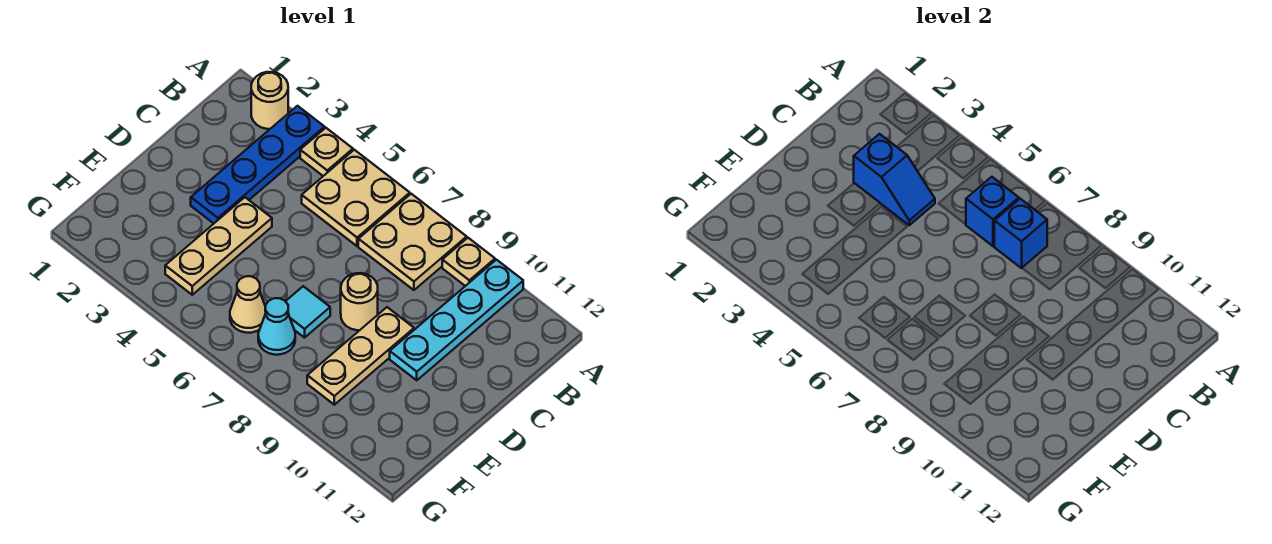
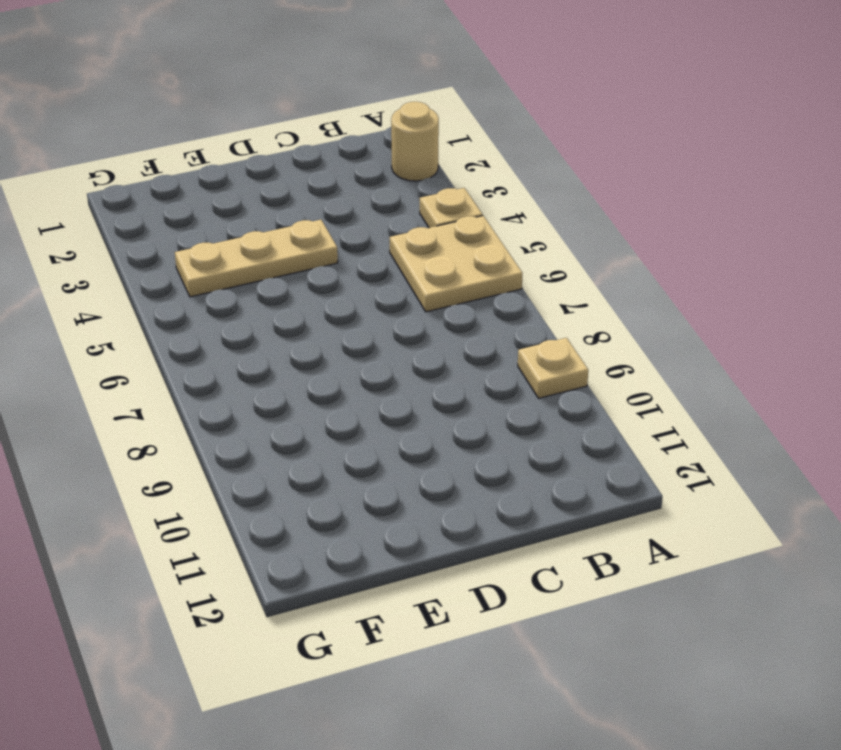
none -> blue 1x4 plate [191,106,325,223]
none -> tan 2x2 plate [358,194,467,290]
none -> cyan 1x4 plate [390,260,523,380]

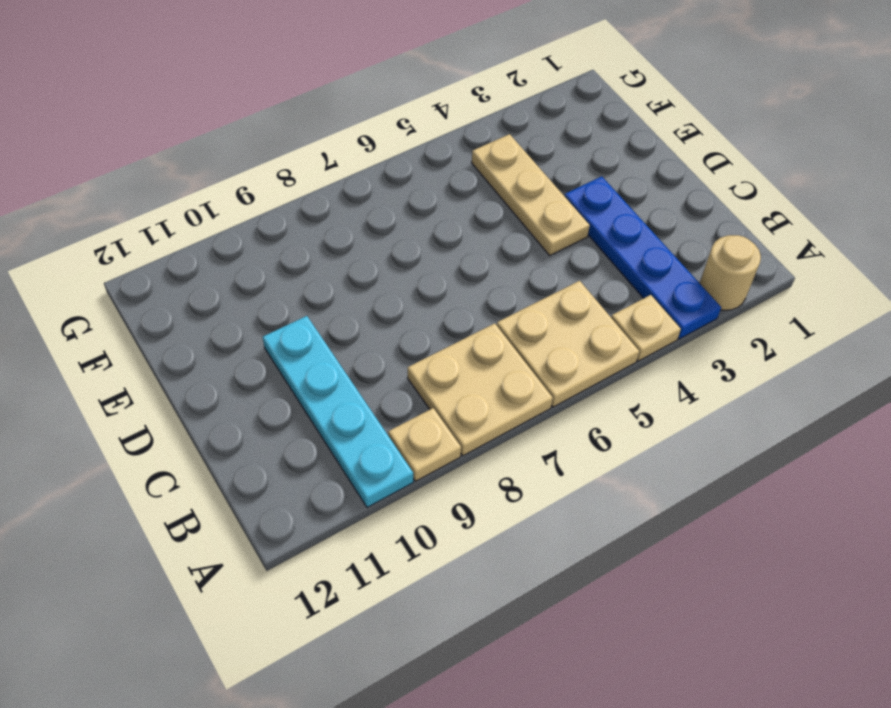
none -> tan 1x1 round brick [341,273,378,330]
none -> tan 1x3 plate [307,307,414,405]
none -> cyan 1x1 tile [286,286,330,338]

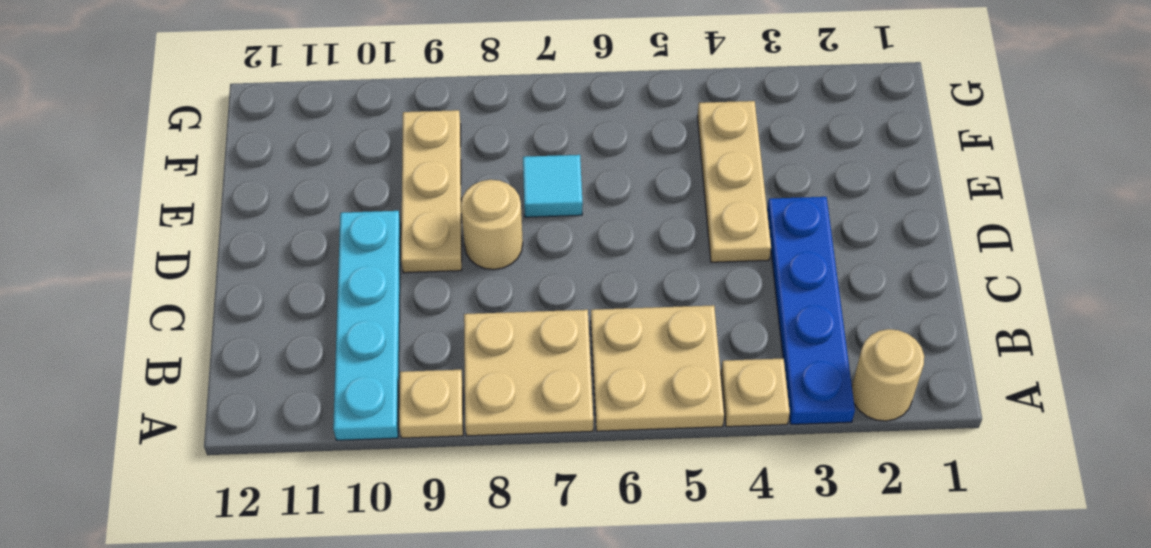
none -> tan 1x1 cone [230,276,266,333]
none -> cyan 1x1 cone [258,298,295,355]
none -> blue 1x1 brick [966,177,1019,246]

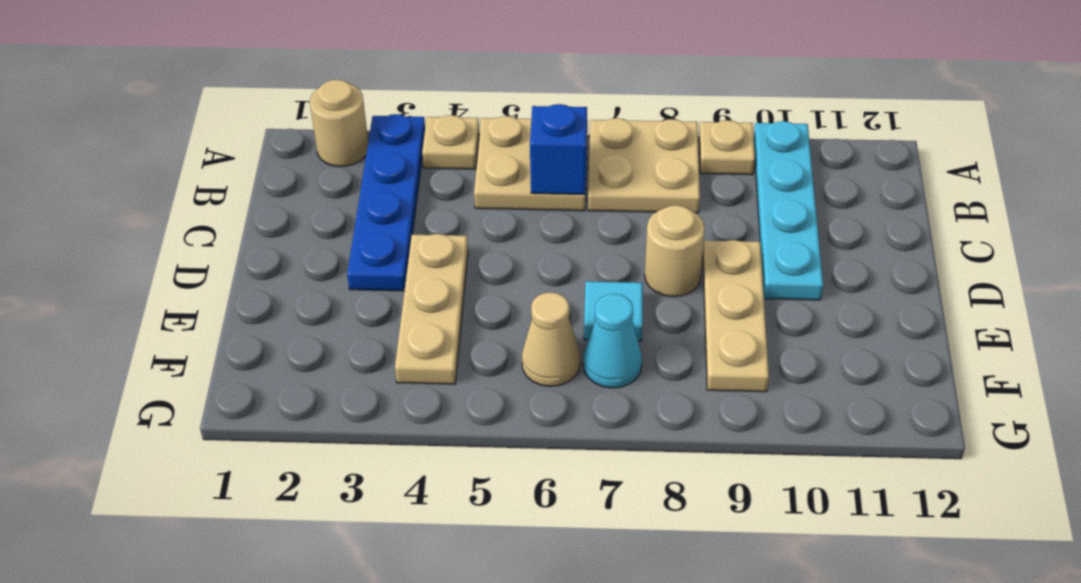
none -> blue 1x1 brick [994,199,1047,268]
none -> blue 1x2 slope [854,134,935,225]

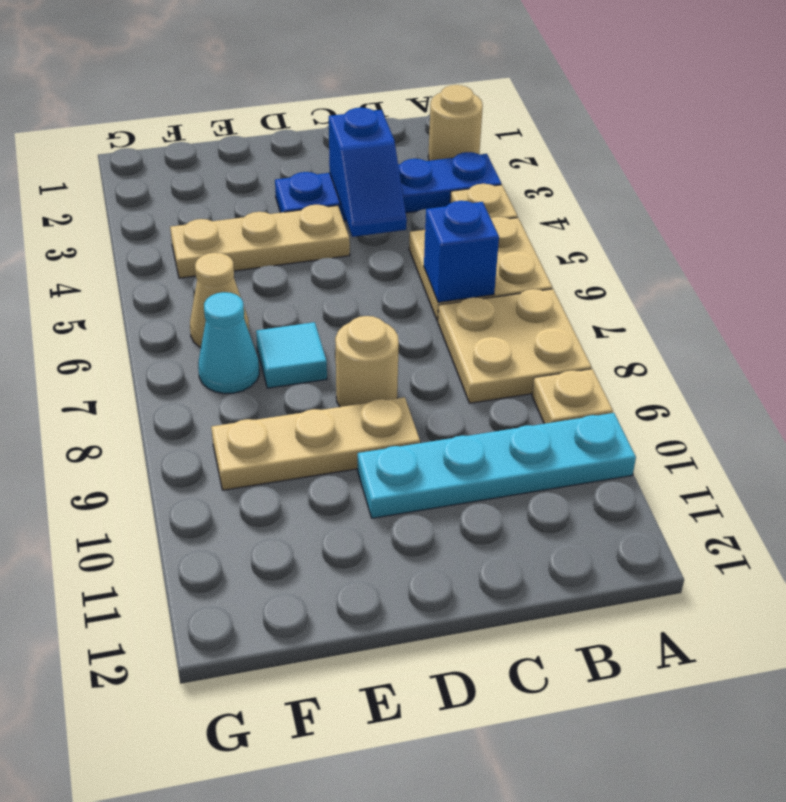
none -> blue 1x1 brick [994,199,1047,268]

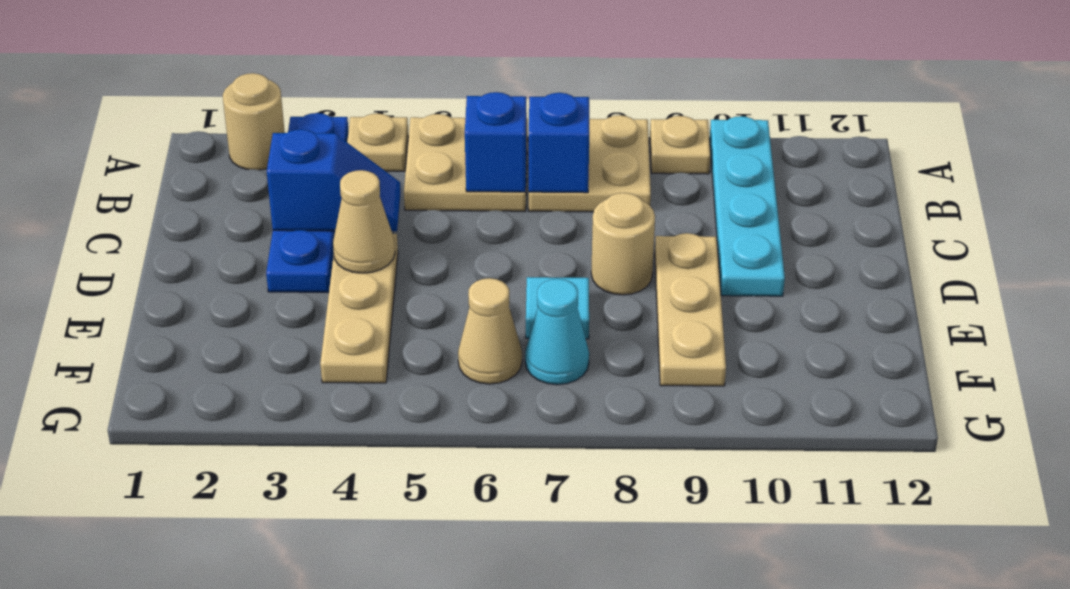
tan 1x1 cone [333,170,395,273] -> none

